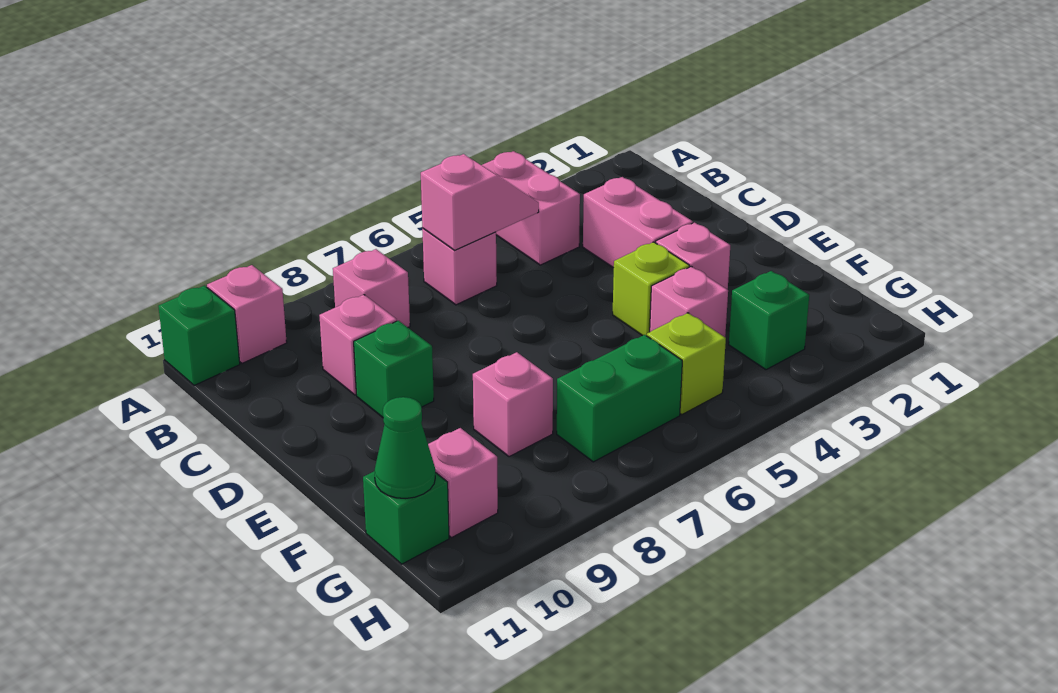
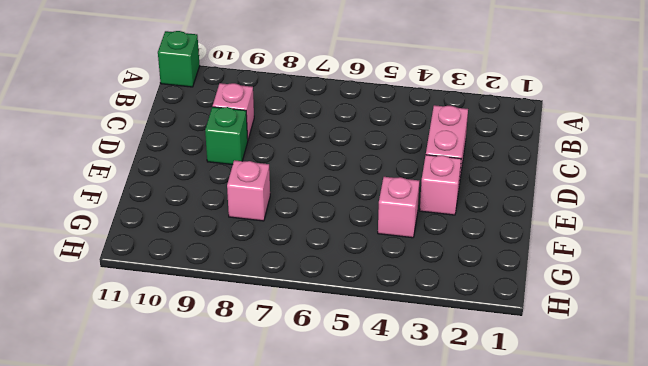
none -> pink 1x2 brick [482,151,580,265]
none -> pink 1x1 brick [207,265,287,363]
none -> pink 1x1 brick [422,229,497,305]

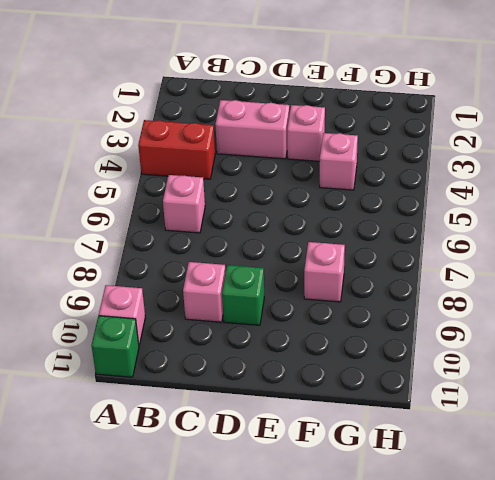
red 1x2 brick [138,120,215,179] -> pink 1x2 brick [482,151,580,265]
none -> pink 1x1 brick [333,249,410,327]
none -> lime 1x1 brick [613,242,690,336]
none -> green 1x1 brick [729,271,809,370]

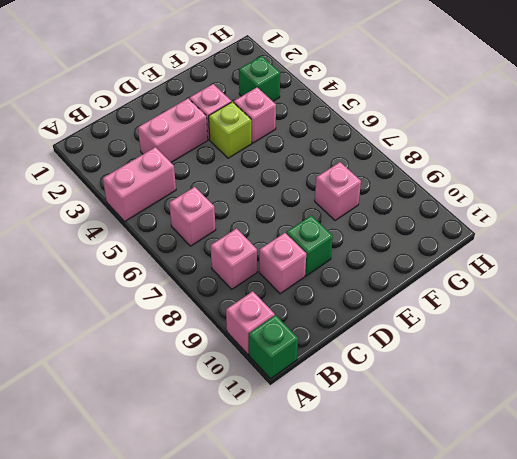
none -> lime 1x1 brick [647,313,726,415]
none -> green 1x2 brick [557,335,682,462]
none -> pink 1x1 brick [428,428,498,537]

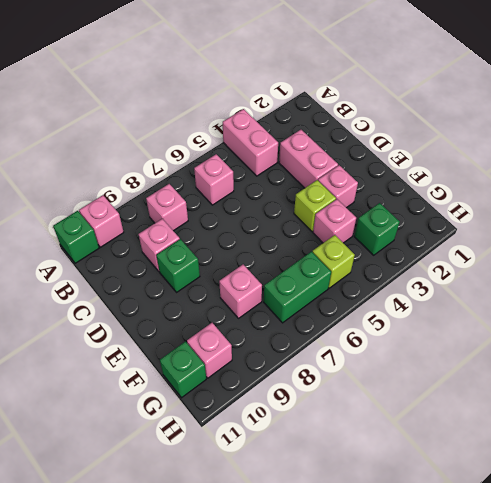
none -> pink 1x2 slope [421,154,539,251]
none -> green 1x1 cone [374,397,435,498]

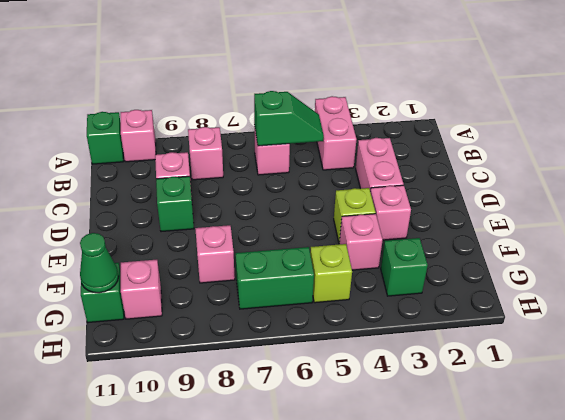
green 1x2 slope [254,91,324,146] -> pink 1x2 slope [421,154,539,251]

